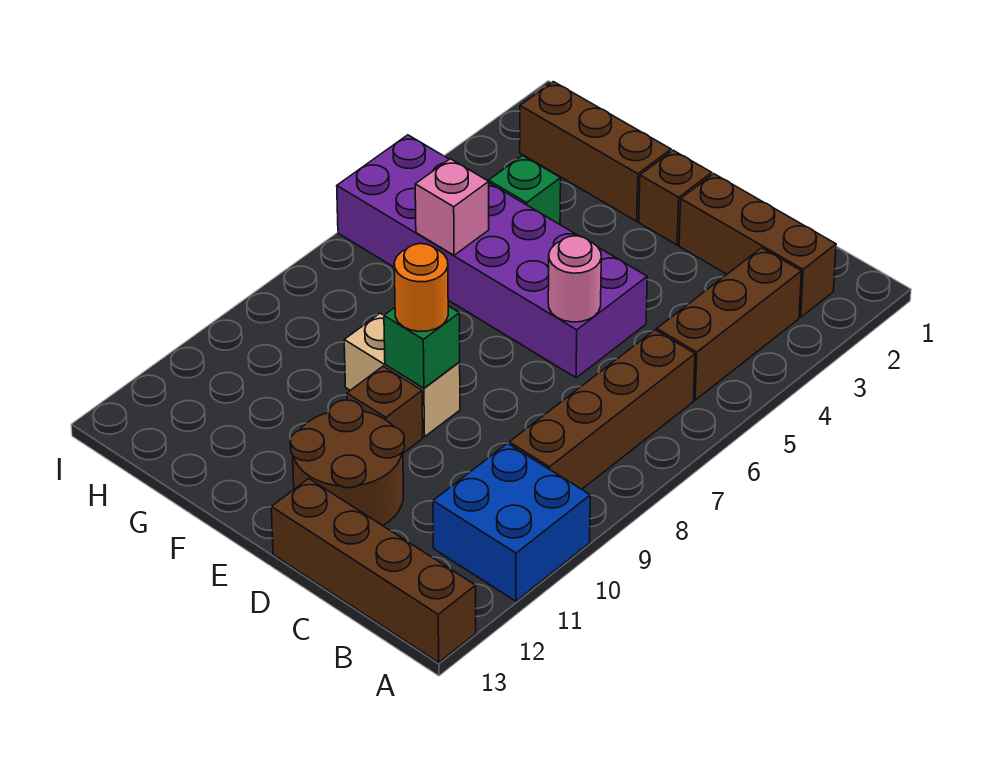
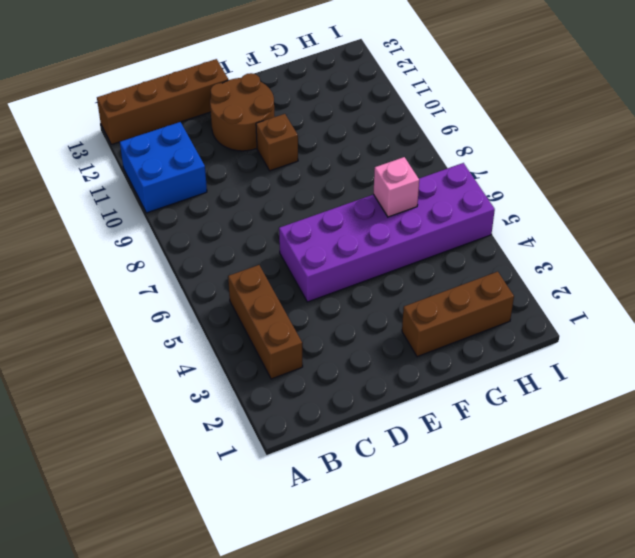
none -> brown 1x3 brick [679,174,836,317]
none -> brown 1x4 brick [509,330,695,489]
none -> brown 1x1 brick [639,150,712,245]

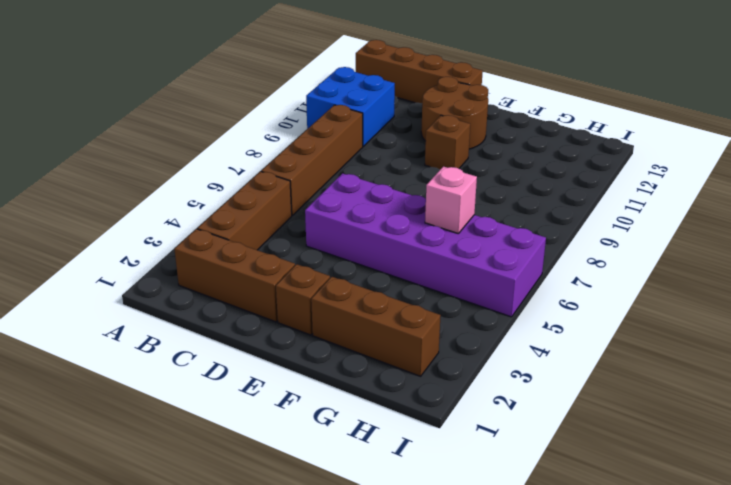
none -> tan 1x2 brick [344,313,460,437]
none -> green 1x1 brick [489,156,561,224]
none -> pink 1x1 round brick [548,236,601,322]

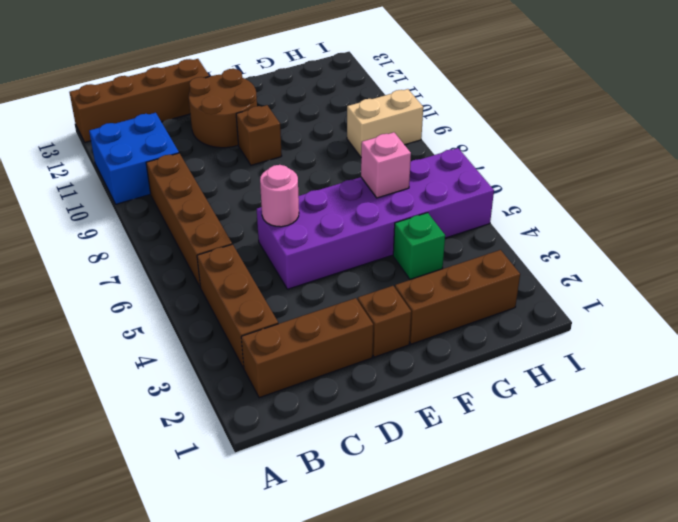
tan 1x2 brick [347,89,423,157] -> tan 1x2 brick moved to [344,313,460,437]
none -> green 1x1 brick [384,306,460,388]
none -> orange 1x1 round brick [394,244,448,331]

